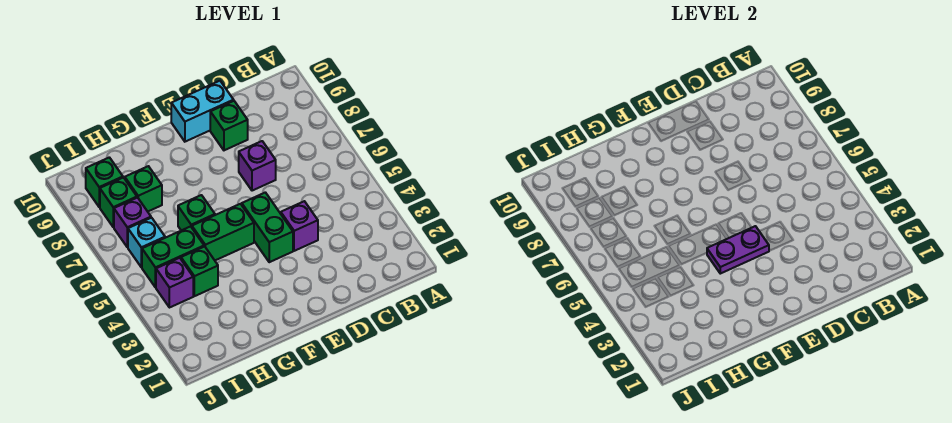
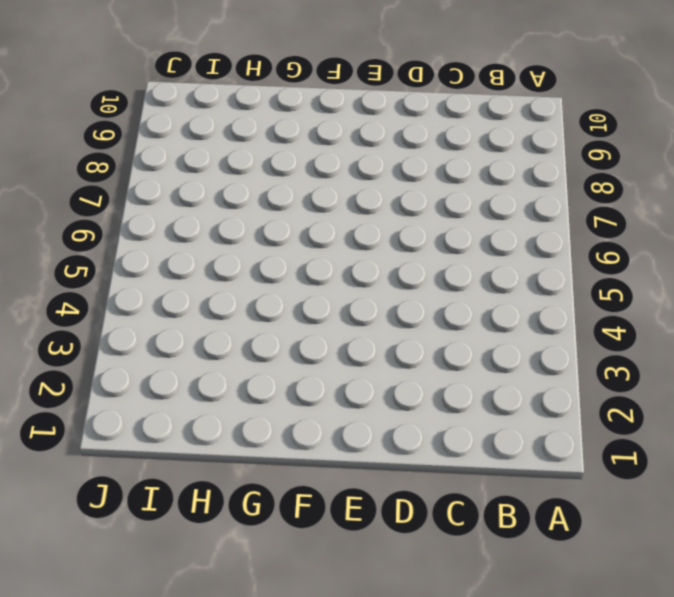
none -> purple 1x1 brick [281,201,318,251]
none -> purple 1x1 brick [239,141,276,191]
none -> green 1x1 brick [210,101,248,150]

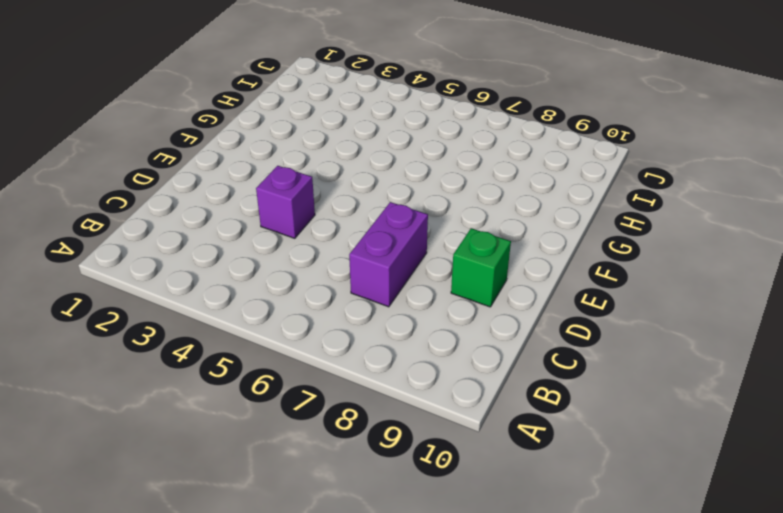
purple 1x2 brick [349,202,428,307] -> purple 1x1 brick [239,141,276,191]
none -> cyan 1x2 brick [171,81,234,142]
none -> green 1x2 brick [242,192,293,262]
none -> green 1x2 brick [192,204,254,260]

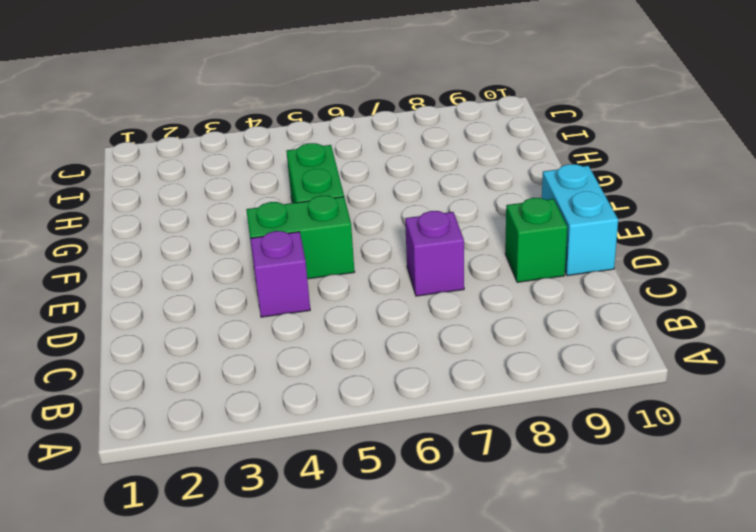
none -> green 1x1 brick [178,195,215,230]
none -> green 1x1 brick [181,247,218,296]
none -> green 1x2 brick [142,226,204,288]

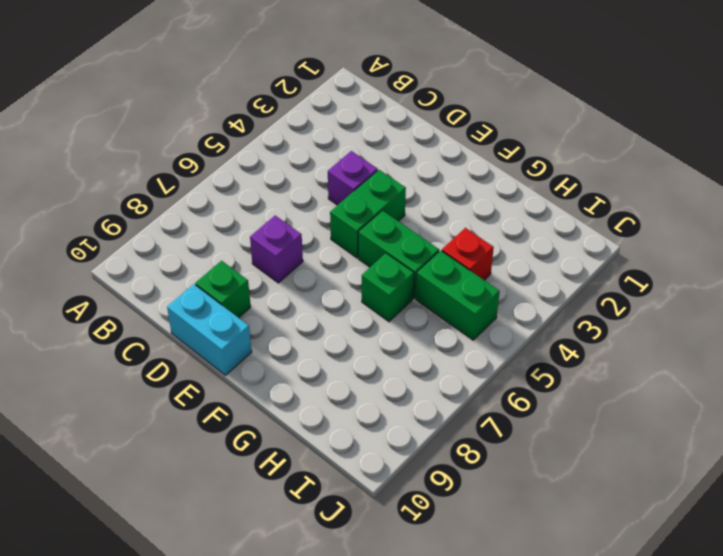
red 1x1 brick [442,228,494,280] -> green 1x1 brick [181,247,218,296]
none -> green 1x1 brick [125,166,162,212]
none -> purple 1x1 brick [156,258,193,308]
none -> cyan 1x1 brick [128,218,165,267]

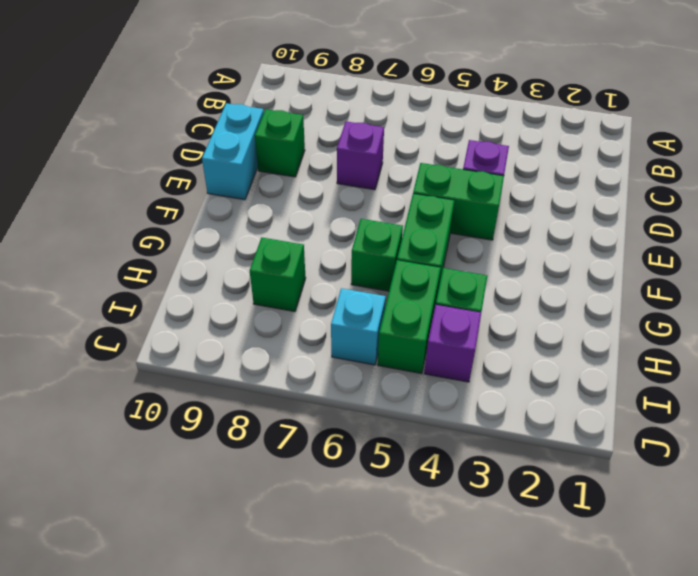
none -> purple 1x1 brick [114,198,151,247]
none -> green 1x1 brick [100,178,137,227]
none -> green 1x1 brick [86,157,123,207]

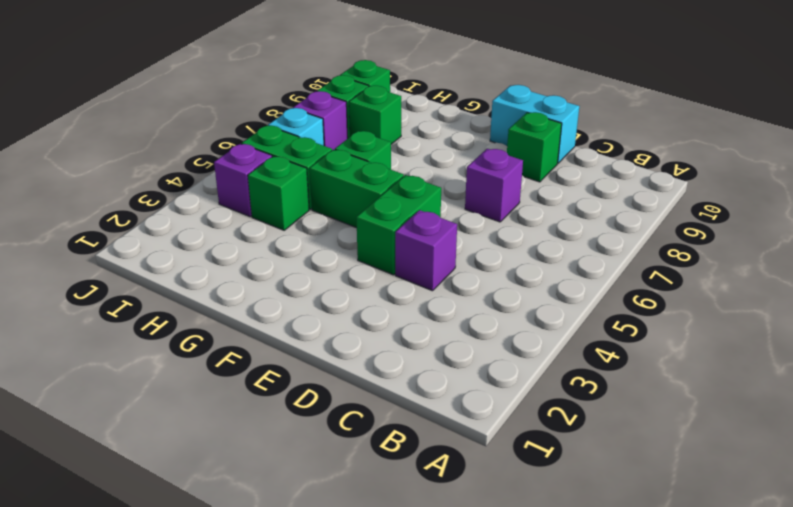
none -> purple 1x2 plate [707,226,769,274]

